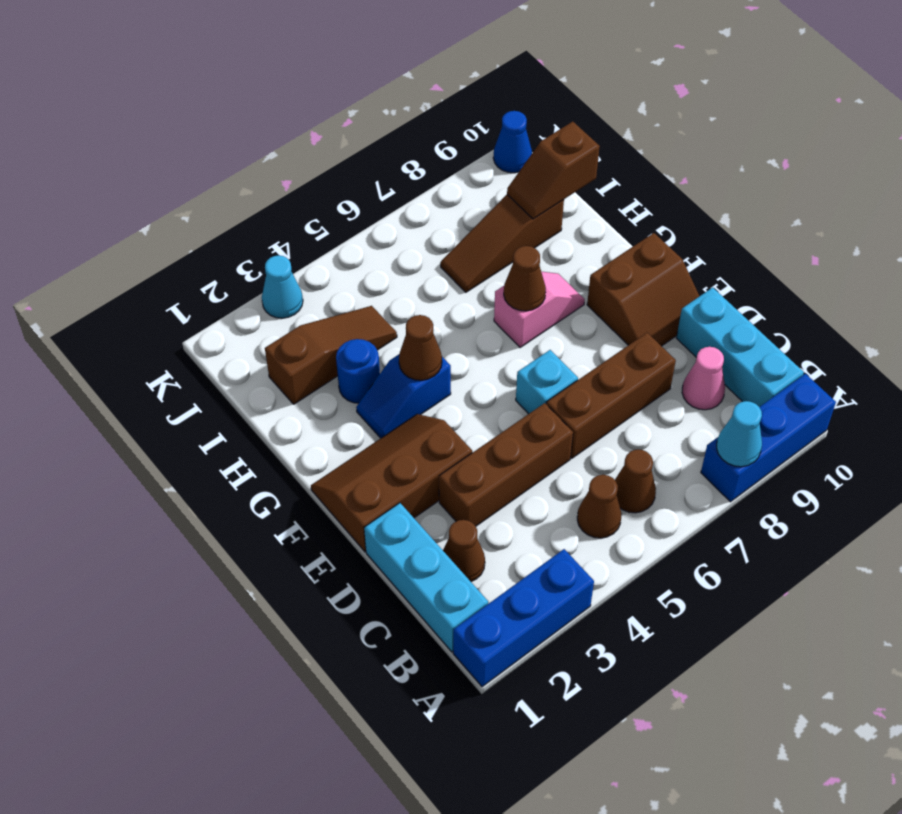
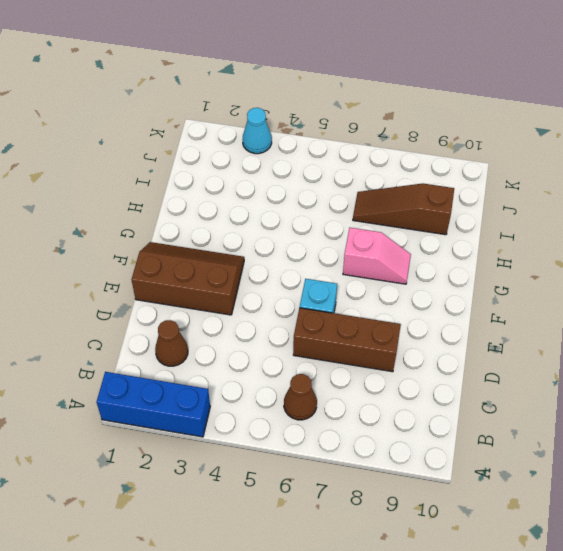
none -> blue 1x3 brick [701,374,836,502]
none -> cyan 1x3 brick [364,503,488,652]
none -> brown 1x1 cone [577,475,622,538]

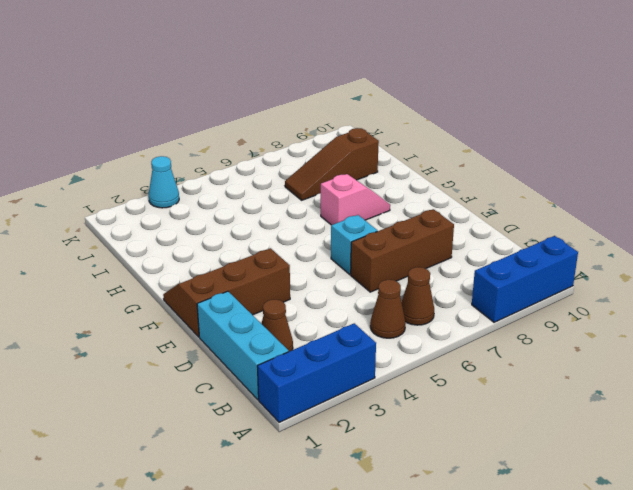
none -> cyan 1x3 brick [676,287,804,407]
none -> pink 1x1 cone [682,347,725,410]
none -> brown 1x3 brick [439,403,573,526]

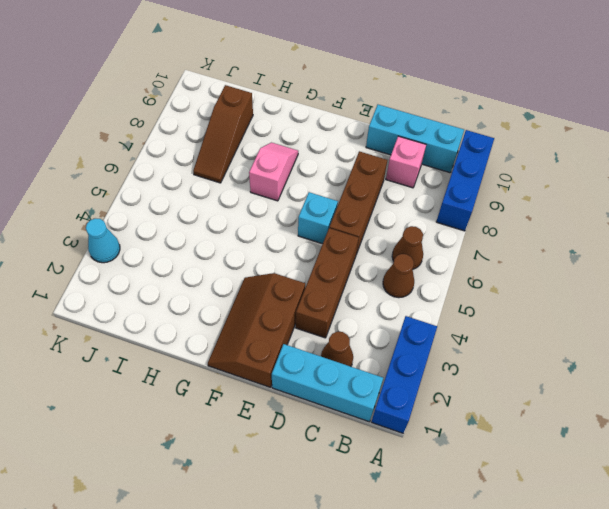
pink 1x1 brick [386,136,426,188] -> pink 1x1 cone [682,347,725,410]
none -> brown 2x2 slope [587,233,699,346]
none -> blue 1x2 slope [356,355,451,438]
none -> blue 1x1 round brick [336,339,380,403]

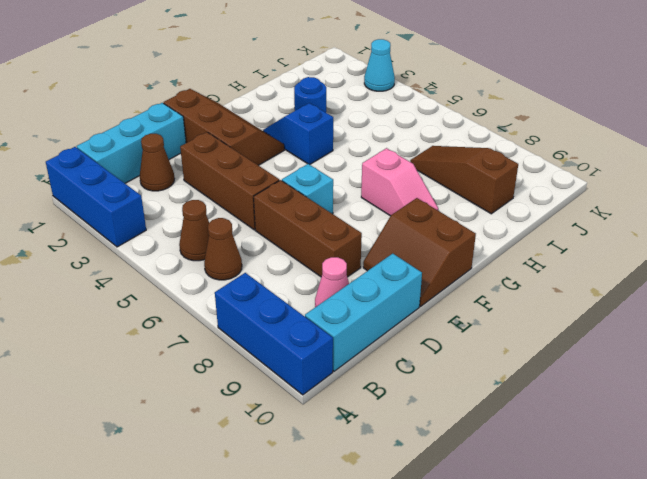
none -> brown 1x3 slope [265,306,397,404]
none -> blue 1x1 cone [493,111,532,173]
none -> cyan 1x1 cone [717,401,762,467]

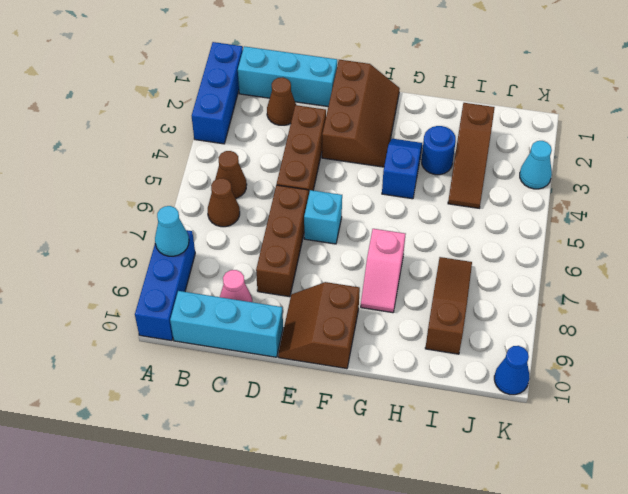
none -> brown 1x1 cone [399,315,442,380]
none -> brown 1x1 cone [504,246,546,311]
none -> brown 1x2 slope [507,122,600,219]

